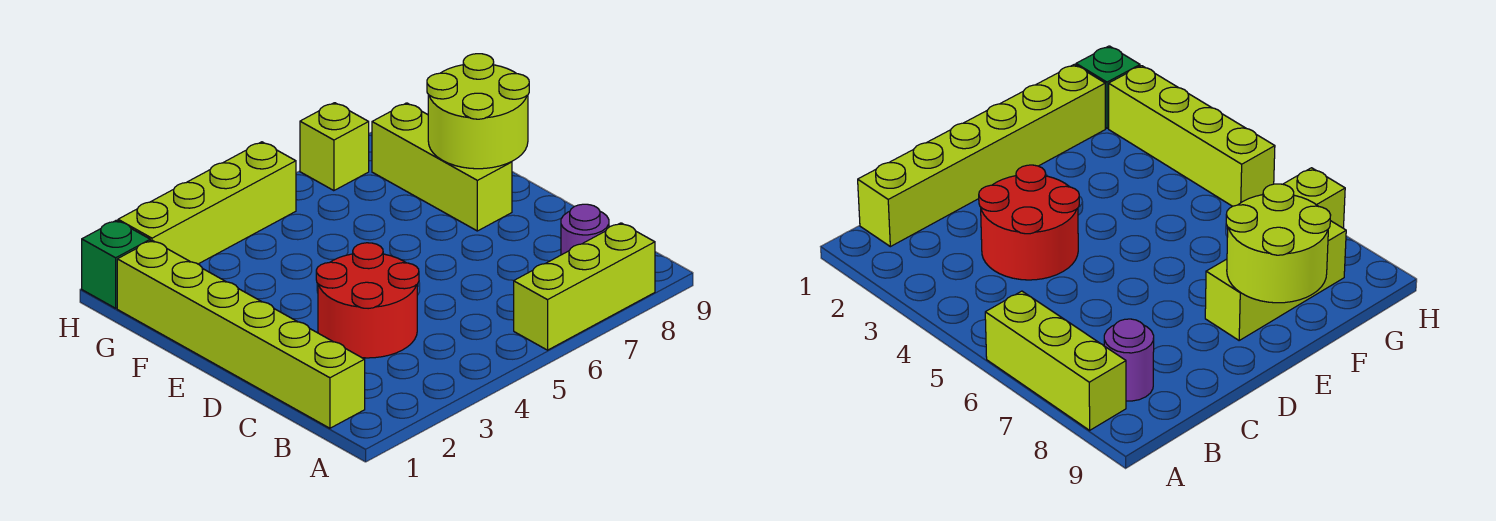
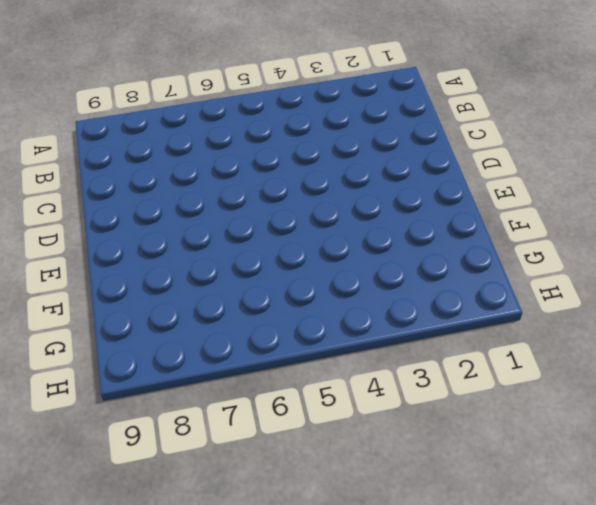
none -> lime 1x3 brick [514,223,655,350]
none -> lime 1x6 brick [117,240,365,428]

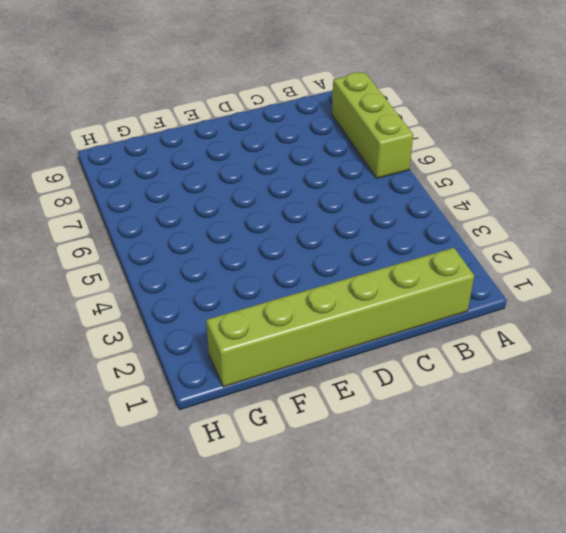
none -> purple 1x1 round brick [561,204,609,255]
none -> red 2x2 round brick [316,243,419,358]

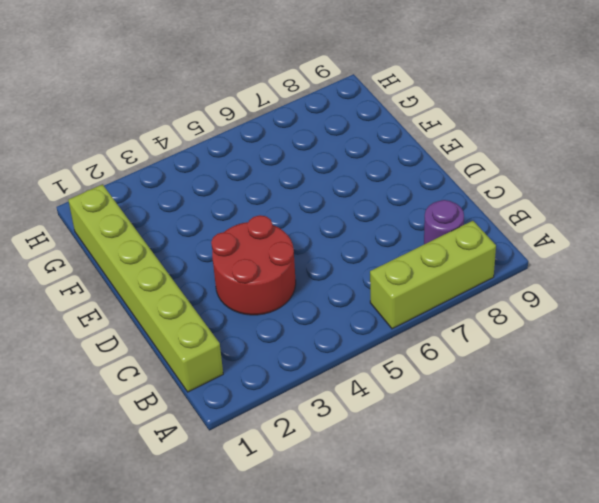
none -> lime 1x3 brick [372,103,512,231]
none -> green 1x1 brick [82,220,150,308]

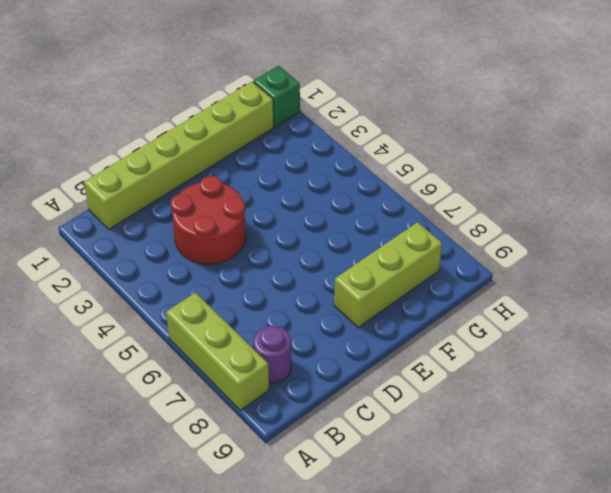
none -> lime 1x4 brick [118,142,296,264]
none -> lime 1x1 brick [300,103,369,191]

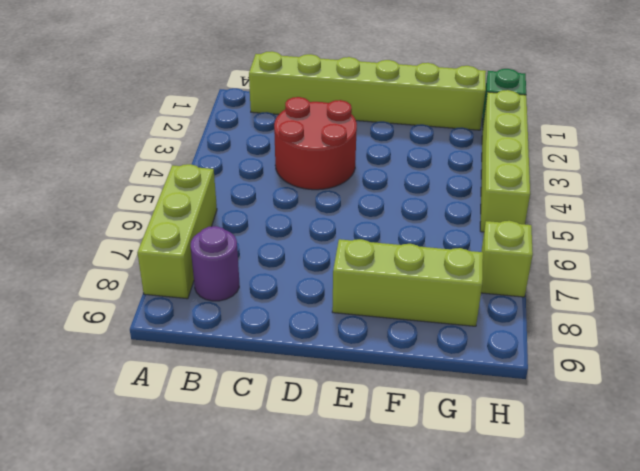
none -> lime 2x2 round brick [427,54,529,169]

